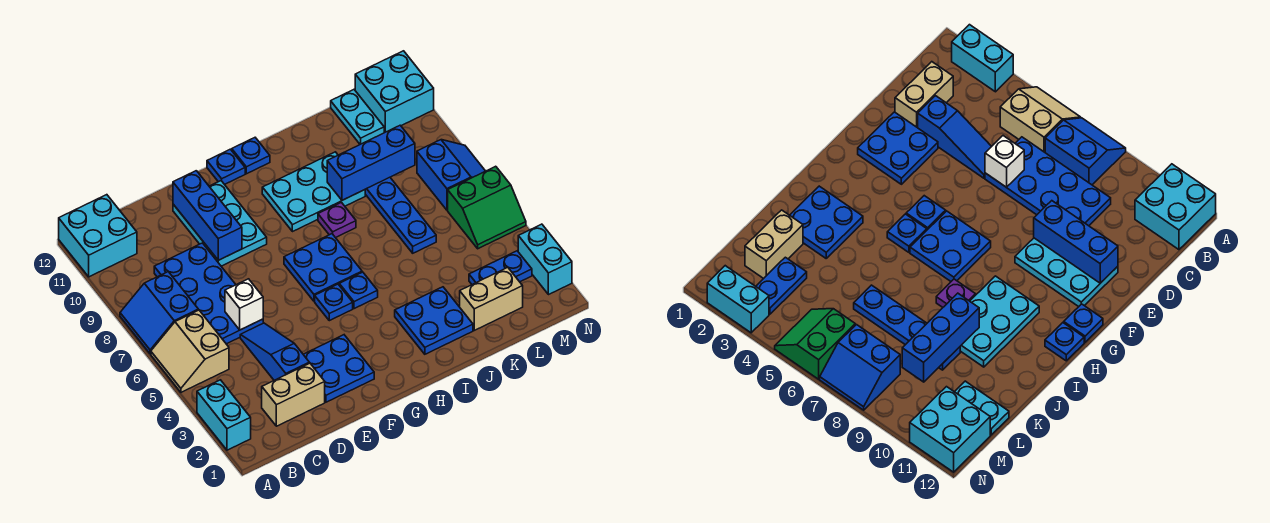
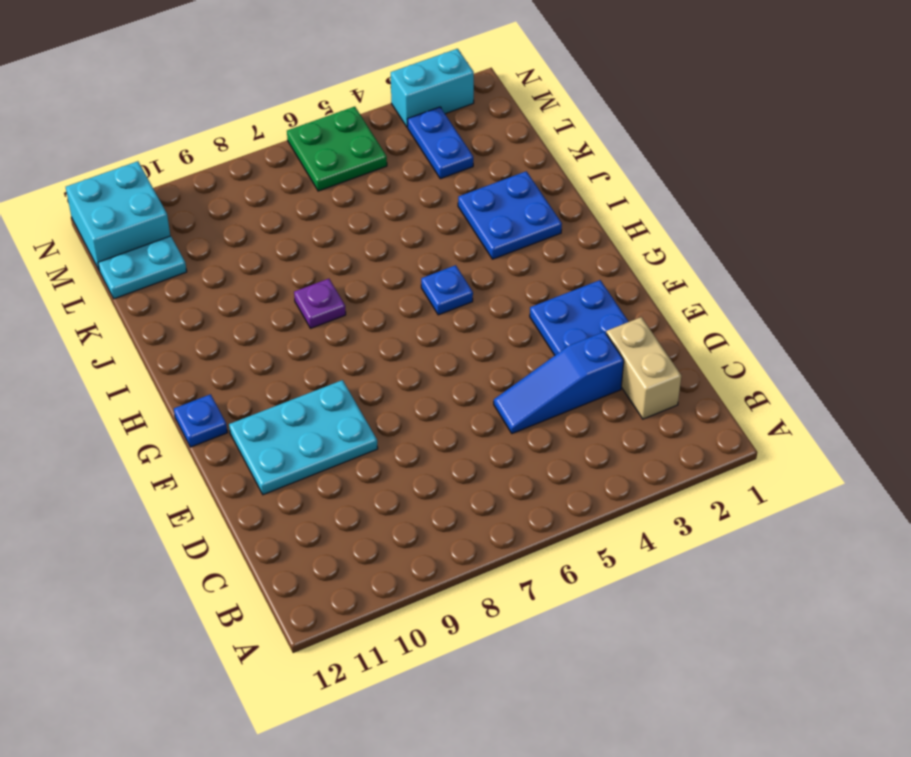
green 2x2 plate [287,107,387,191] -> green 2x2 slope [448,166,526,249]
none -> cyan 1x2 brick [197,380,251,450]
none -> tan 2x2 slope [151,310,229,392]
none -> blue 2x2 slope [120,272,198,354]

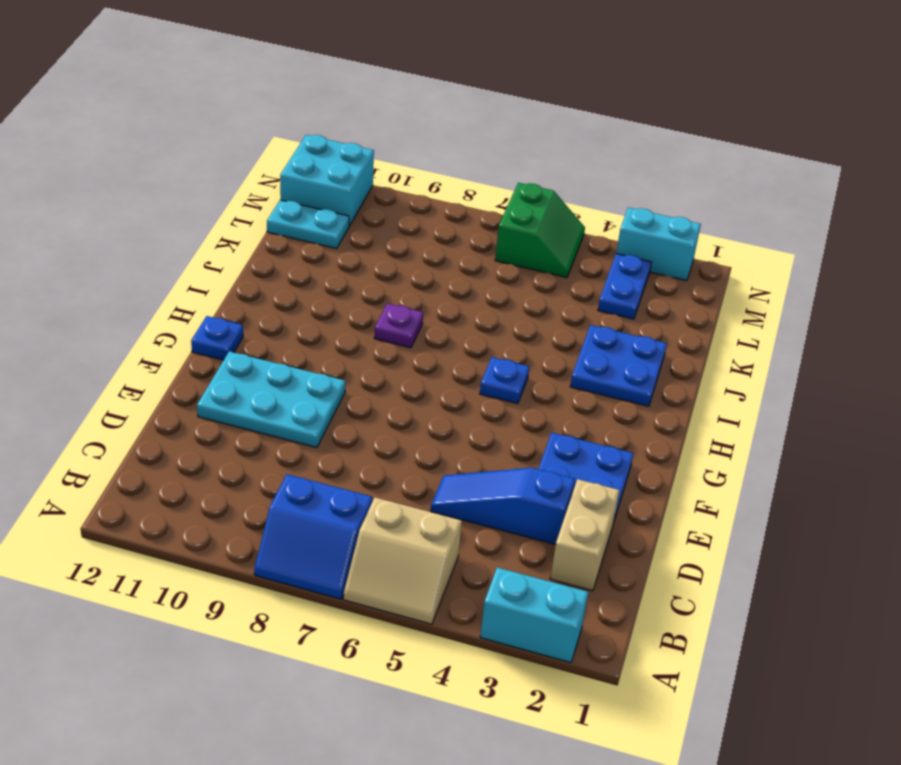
none -> cyan 2x2 brick [59,195,137,277]
none -> blue 2x4 plate [154,243,263,344]
none -> blue 1x1 plate [315,284,353,321]

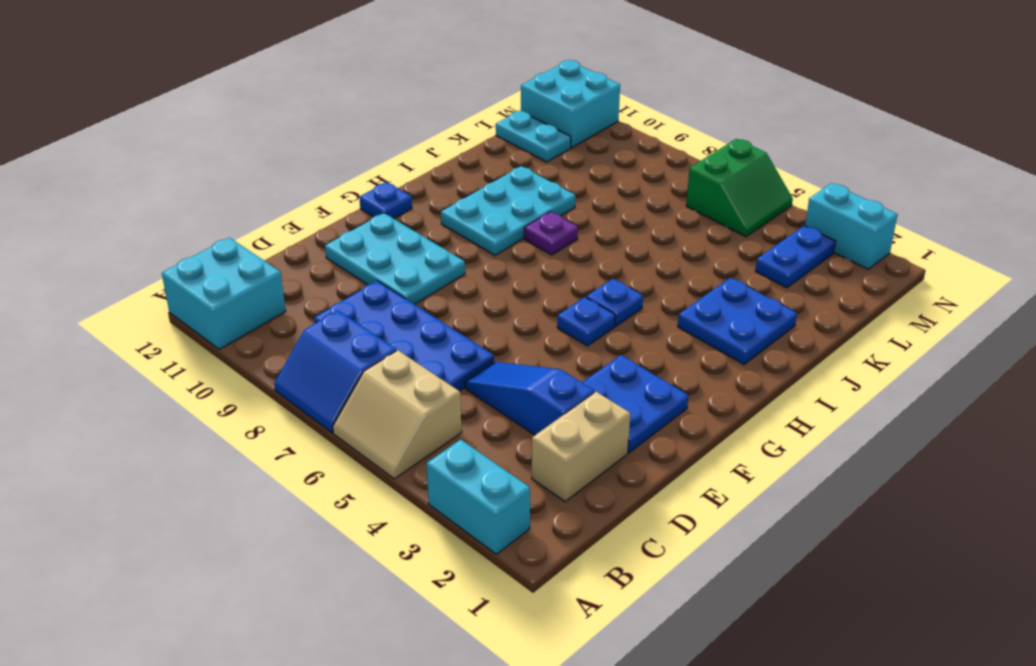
none -> blue 2x2 plate [284,234,362,301]
none -> blue 1x1 plate [232,138,270,174]
none -> tan 1x2 brick [460,267,523,330]

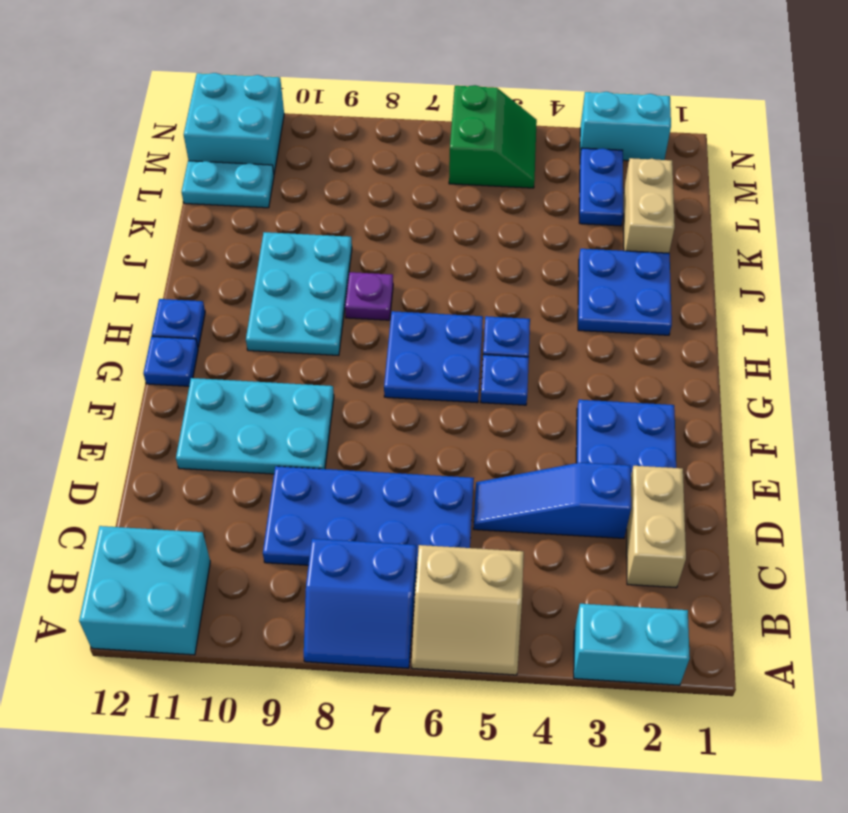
none -> blue 1x4 plate [365,177,436,253]
none -> blue 2x2 slope [417,140,485,210]
none -> white 1x1 brick [225,279,263,330]

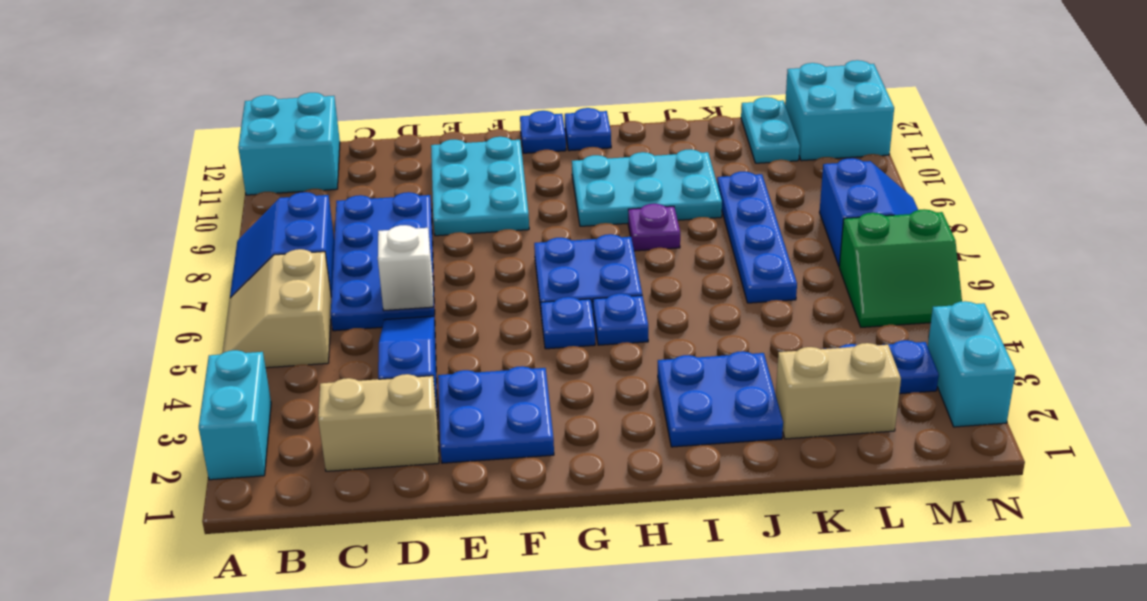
none -> blue 1x3 brick [173,171,242,260]
none -> blue 1x3 brick [327,125,415,200]

